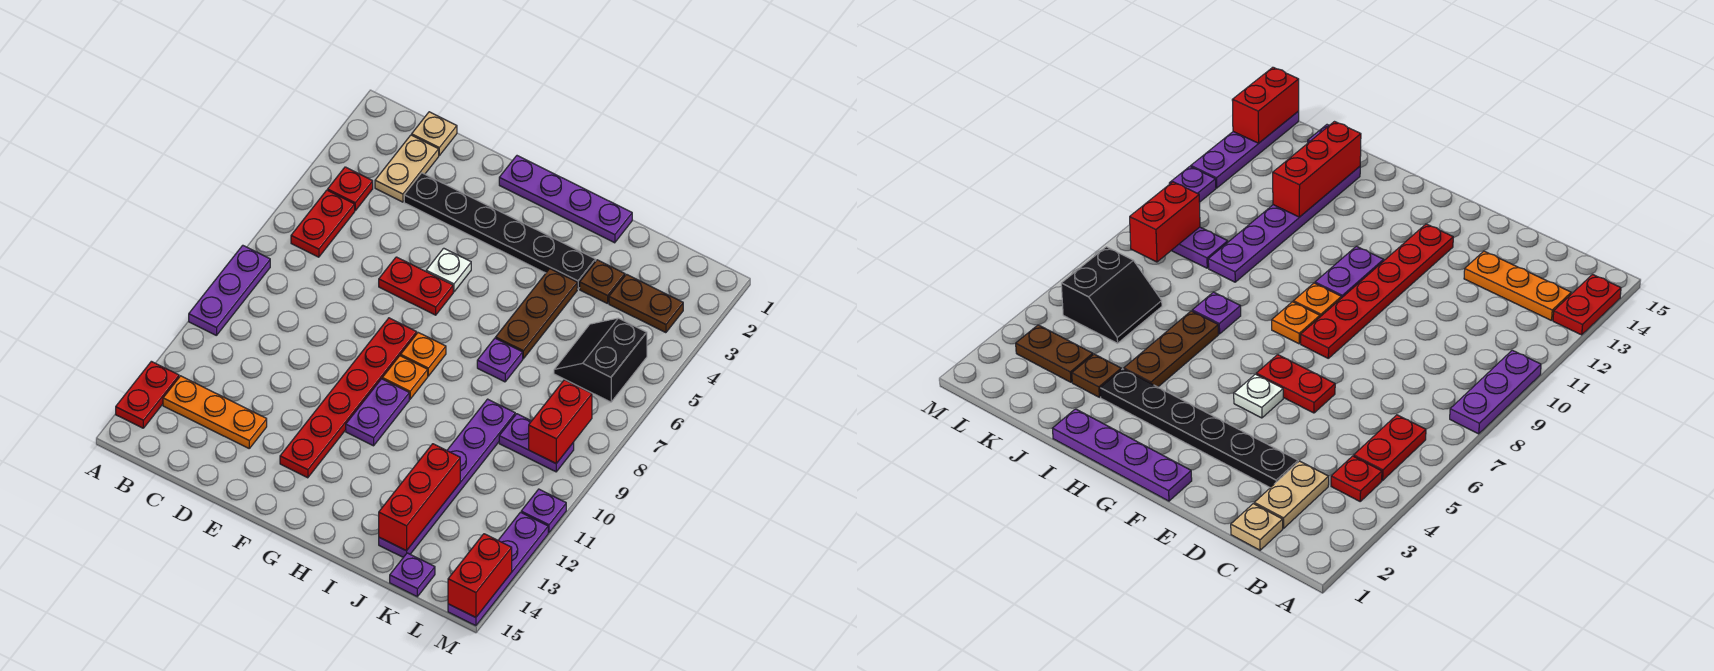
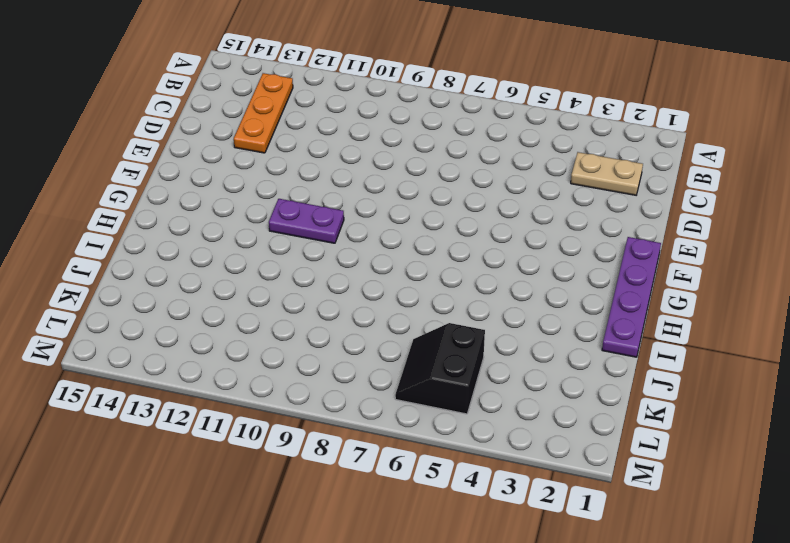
black 2x2 slope [395,323,485,414] -> black 2x2 slope turned to [554,318,647,402]
none -> purple 1x3 plate [189,245,270,336]
none -> red 1x2 plate [116,361,179,428]
none -> red 1x1 plate [328,167,373,210]

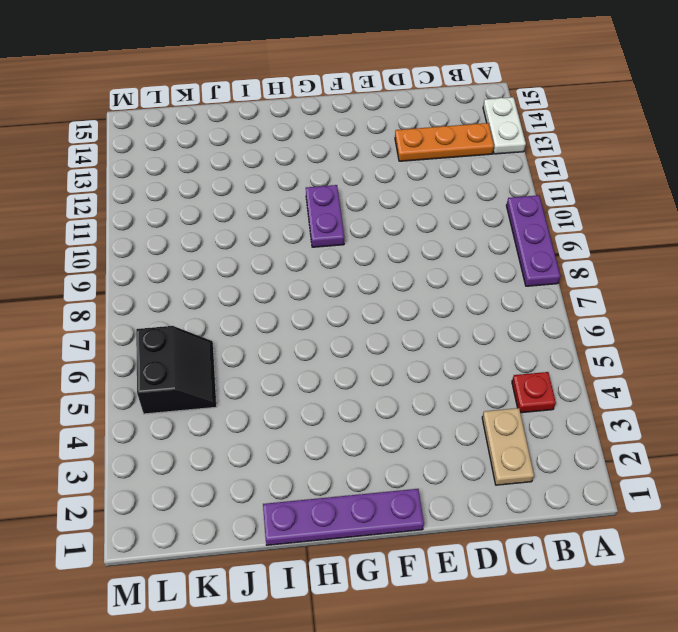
white 1x2 plate [483,97,526,154] -> red 1x2 plate [116,361,179,428]
none -> red 1x2 plate [291,190,355,257]
none -> tan 1x1 plate [412,112,457,155]
none -> black 1x6 plate [404,173,596,289]

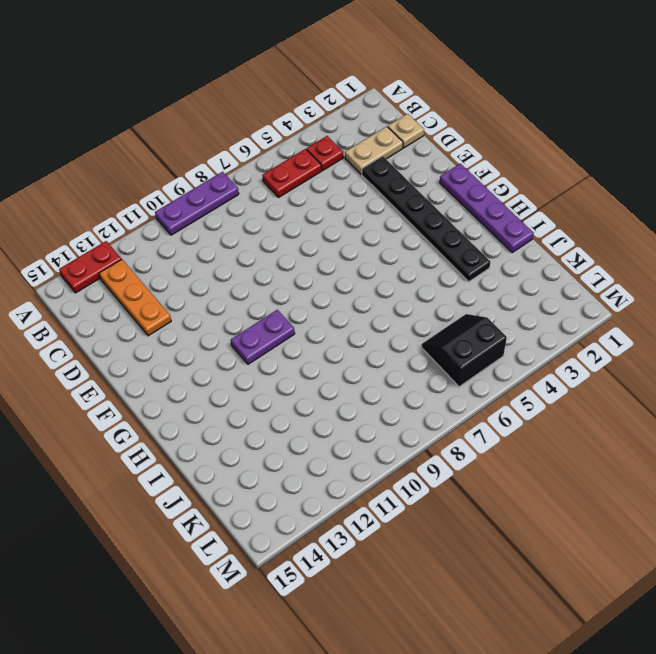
none -> red 1x2 plate [379,257,453,315]
none -> white 1x1 plate [426,248,471,292]
none -> red 1x6 plate [280,318,417,478]

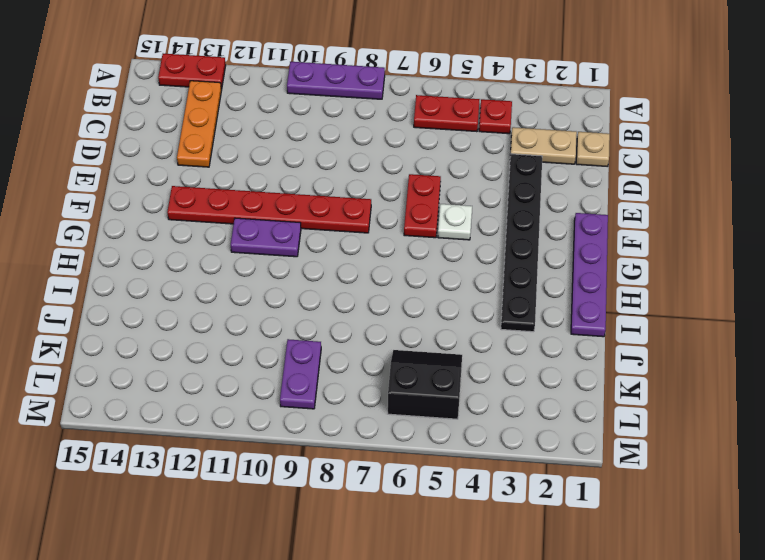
none -> orange 1x1 plate [401,333,446,376]
none -> orange 1x1 plate [382,356,428,399]
none -> brown 1x3 plate [496,269,577,359]

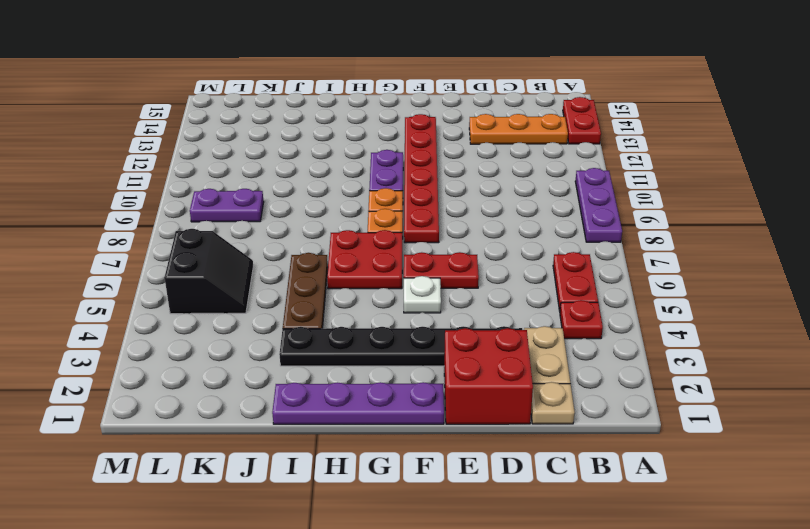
red 2x2 brick [444,328,533,424] -> none
red 2x2 plate [327,230,402,289] -> none
none -> purple 1x1 plate [477,338,523,382]
none -> brown 1x1 plate [580,260,625,304]
none -> purple 1x6 plate [379,399,515,557]

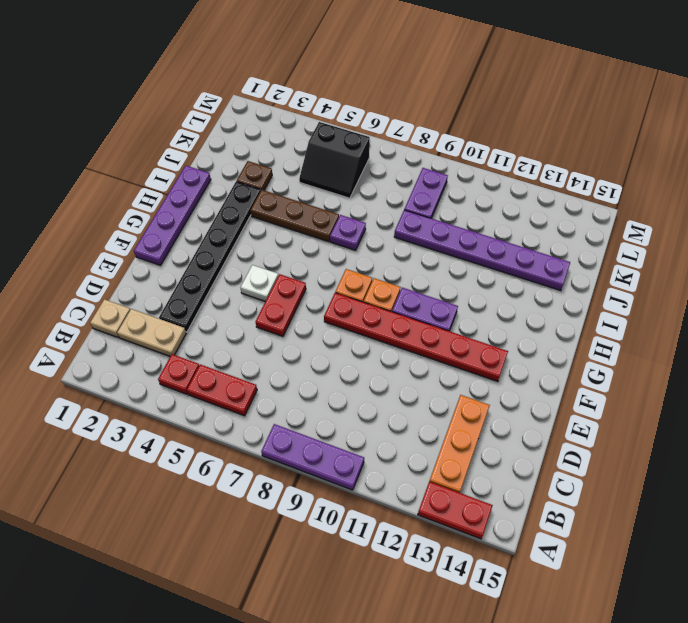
none -> brown 1x2 plate [609,274,683,333]
none -> purple 1x1 plate [390,553,435,597]
none -> purple 1x1 plate [521,489,566,533]

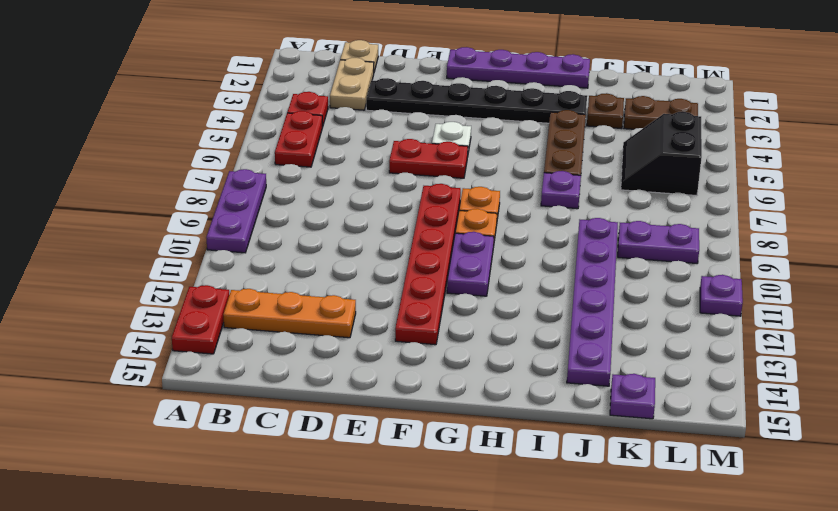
none -> purple 1x4 plate [448,512,548,626]
none -> red 1x3 brick [379,444,460,551]
none -> red 1x2 brick [529,380,592,463]

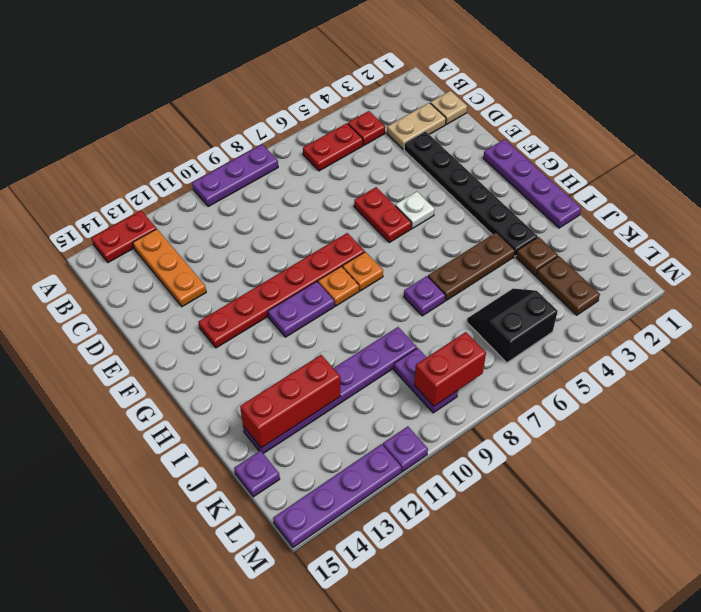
none -> red 1x2 brick [448,534,512,617]

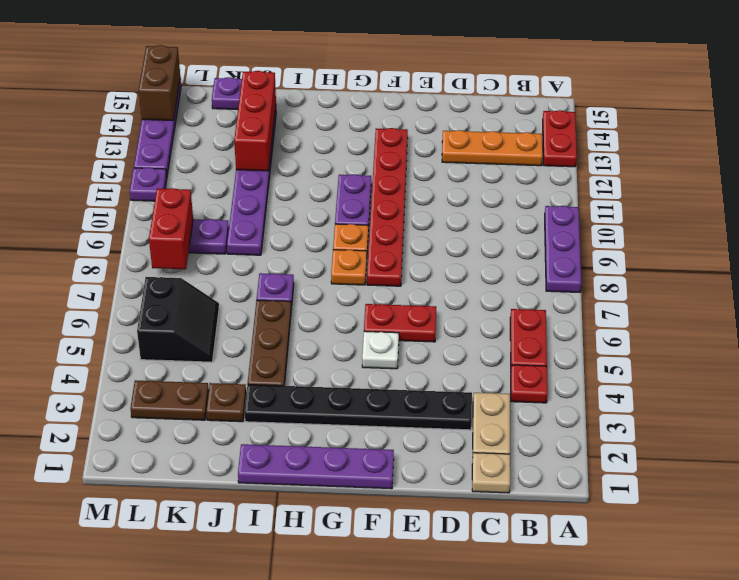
brown 1x2 brick [139,45,180,121] -> red 1x2 brick [448,534,512,617]

